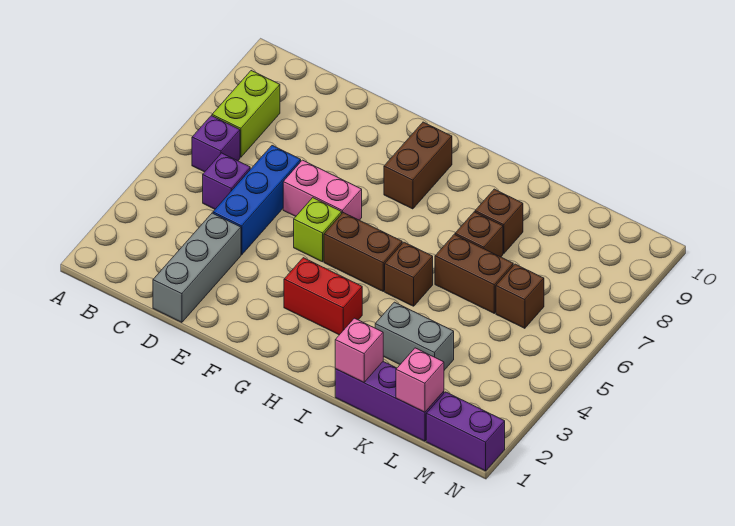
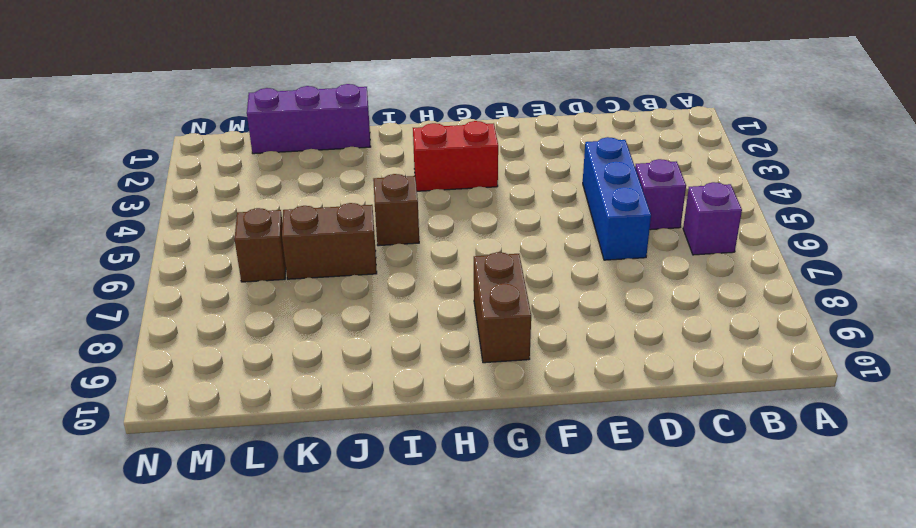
none -> lime 1x2 brick [212,71,280,157]
none -> grey 1x3 brick [153,213,241,322]
none -> pink 1x2 brick [283,160,362,220]

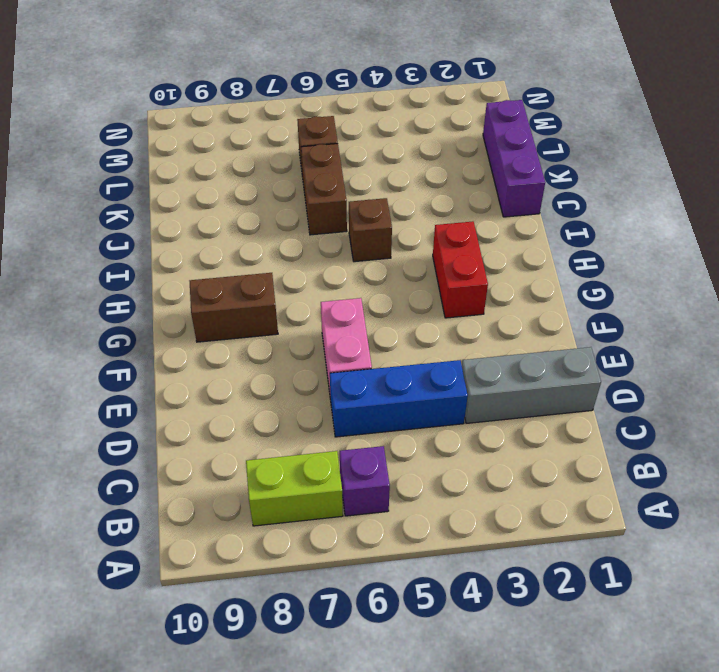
none -> purple 1x1 brick [203,153,250,209]
none -> lime 1x1 brick [294,198,342,262]
none -> brown 1x2 brick [324,213,402,291]

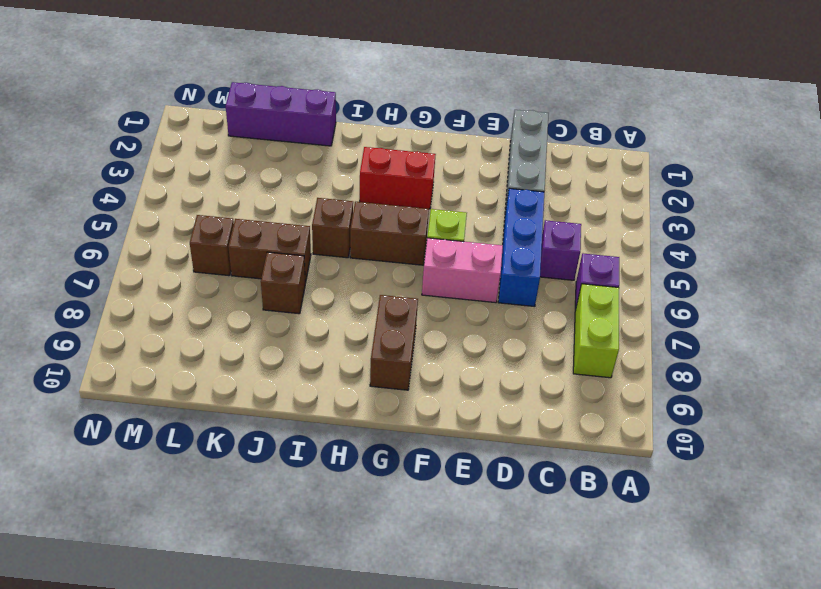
none -> grey 1x2 brick [375,302,454,370]
none -> brown 1x1 brick [475,189,523,253]
none -> purple 1x2 brick [426,392,505,471]

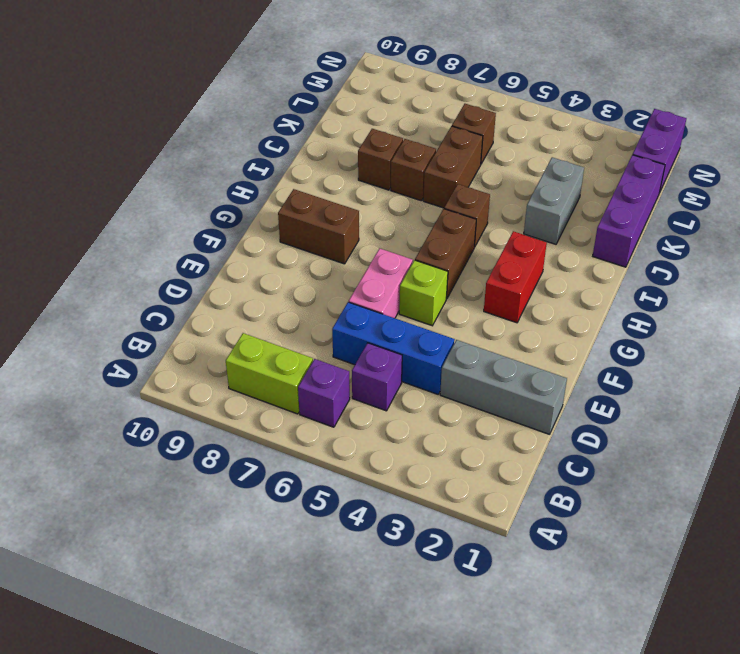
none -> pink 1x1 brick [335,318,383,382]
none -> pink 1x1 brick [396,348,444,412]

